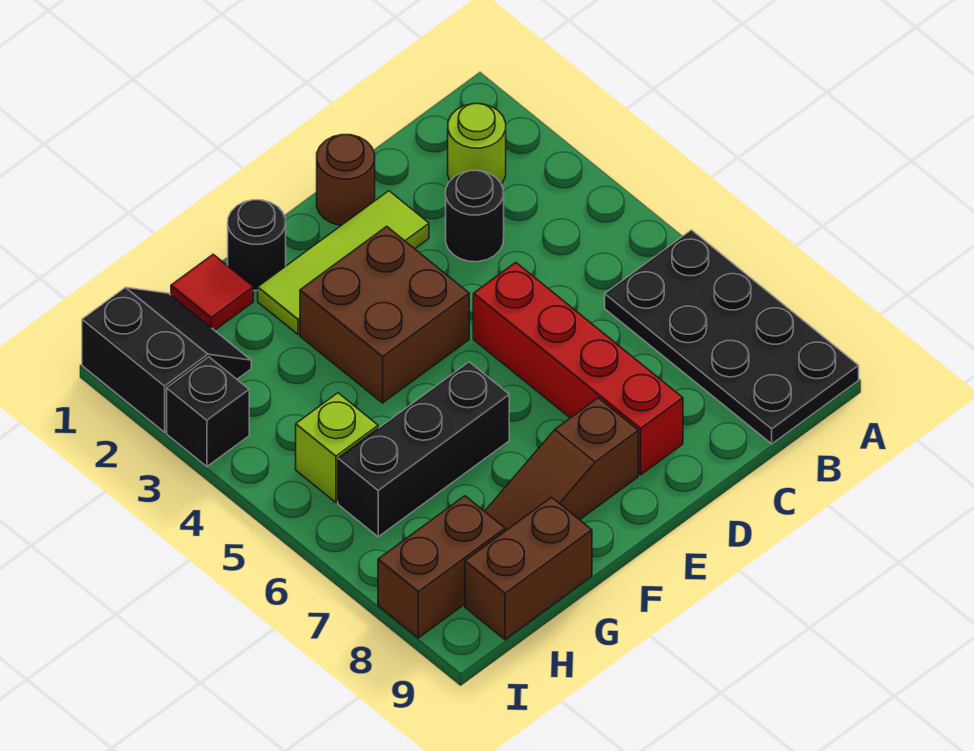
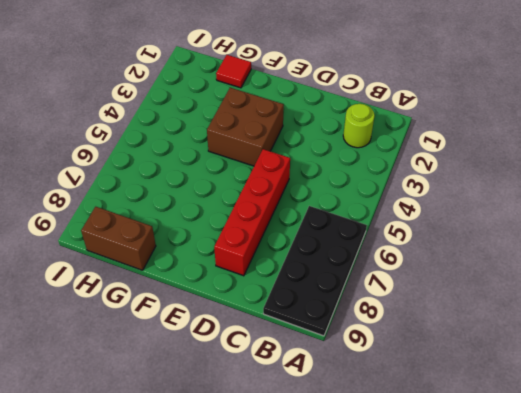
none -> black 1x1 round brick [446,170,504,262]
none -> brown 1x1 round brick [317,135,375,225]
none -> lime 1x3 tile [258,191,429,334]

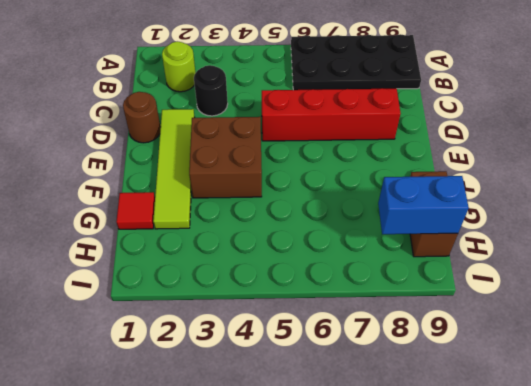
lime 1x4 tile [153,109,195,229] -> lime 1x3 tile [258,191,429,334]
blue 1x2 brick [378,176,469,234] -> none
none -> brown 1x3 slope [485,398,638,531]
none -> black 1x1 round brick [228,200,286,291]
none -> black 1x3 brick [338,362,509,537]

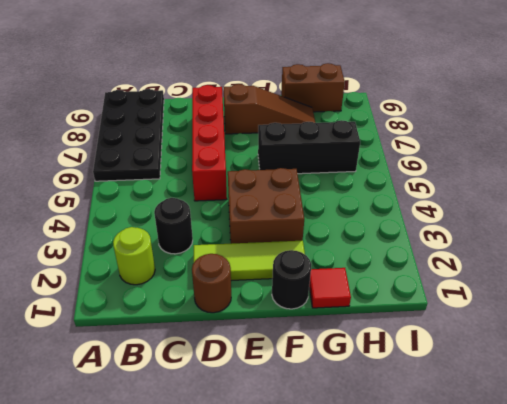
none -> black 2x2 slope [82,287,251,432]
none -> lime 1x1 brick [296,393,378,502]
none -> brown 1x2 brick [378,496,505,638]

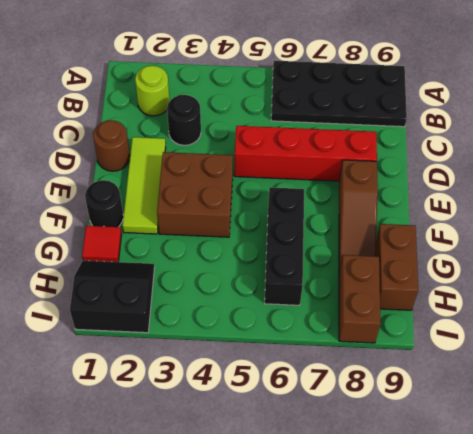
none -> lime 1x1 brick [296,393,378,502]
none -> black 1x1 brick [167,357,249,467]

